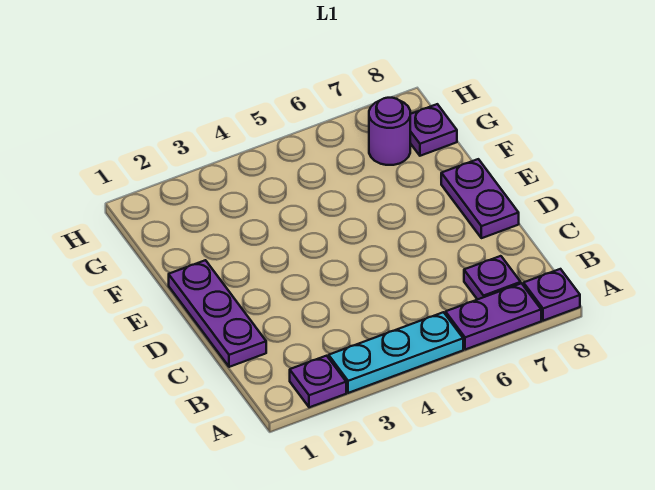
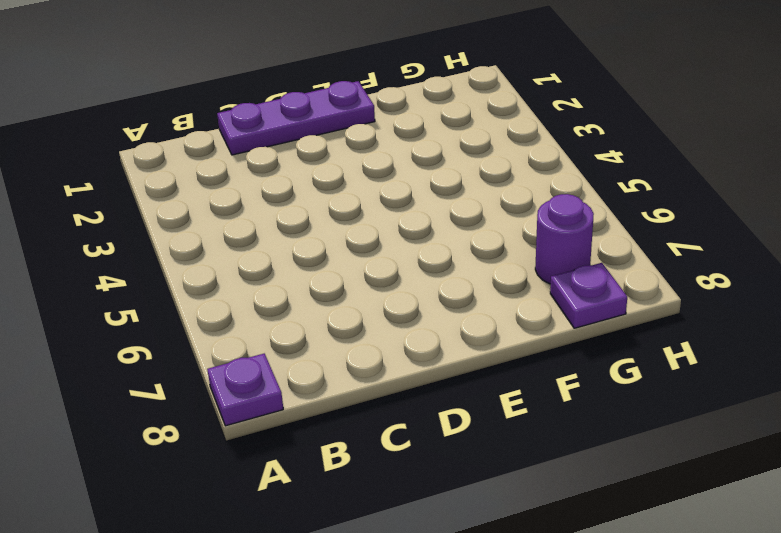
none -> purple 1x1 plate [290,356,346,407]
none -> cyan 1x3 plate [329,312,463,393]

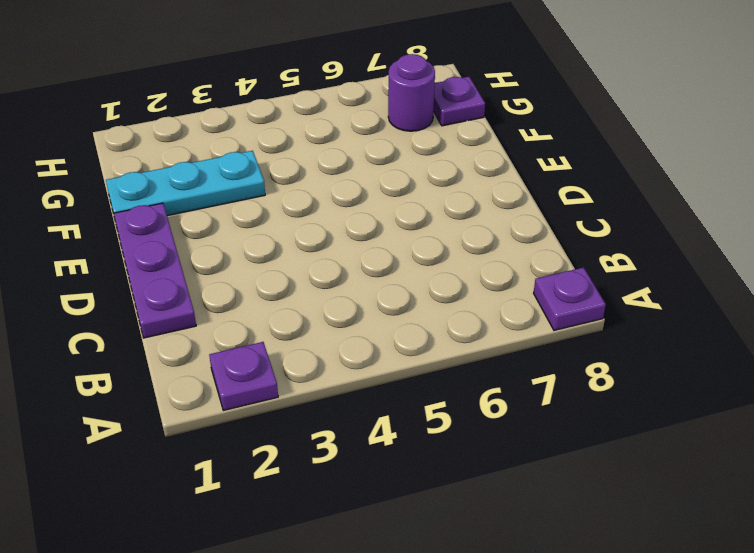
cyan 1x3 plate [106,151,265,218] -> cyan 1x3 plate moved to [329,312,463,393]
none -> purple 1x2 plate [446,283,541,350]
none -> purple 1x1 plate [464,256,521,300]

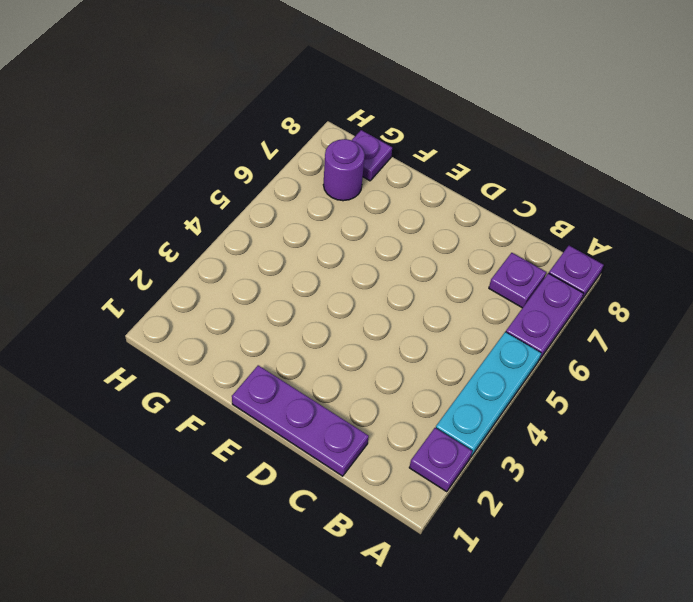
none -> purple 1x2 plate [441,159,519,238]

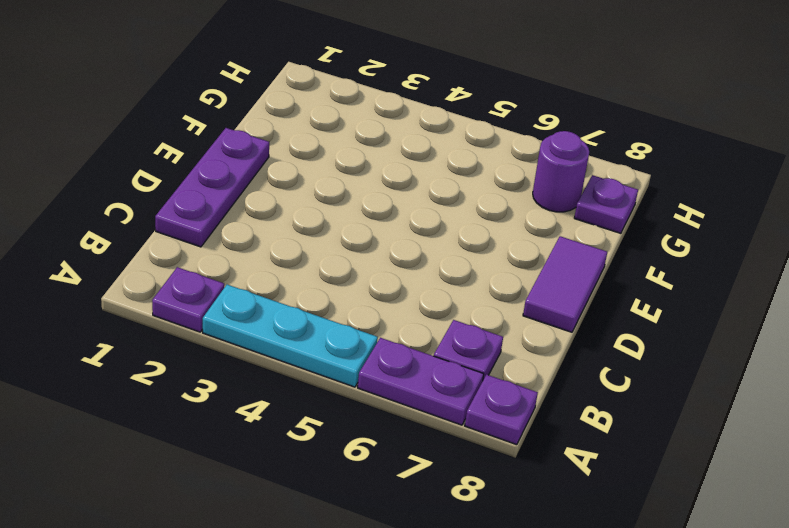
purple 1x2 tile [523,236,607,332] -> purple 1x2 plate [441,159,519,238]

